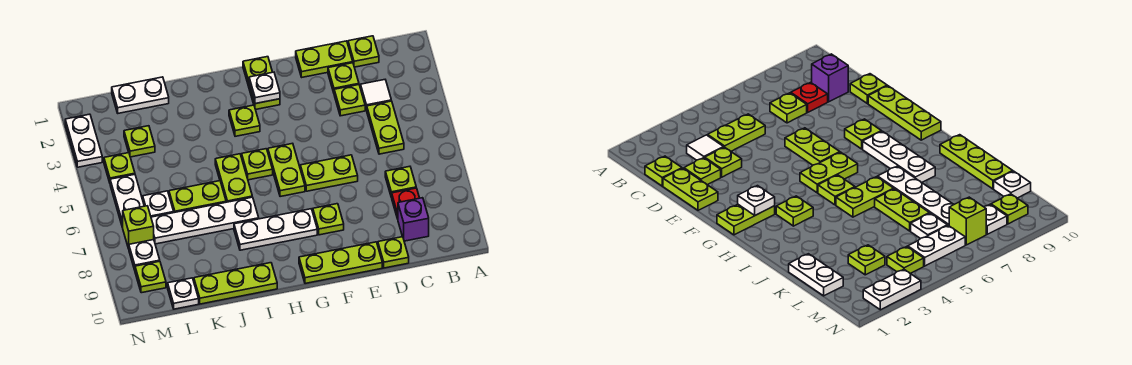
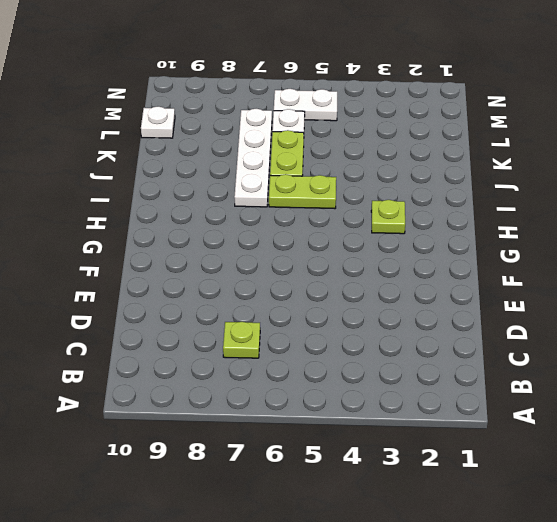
none -> lime 1x1 plate [348,36,379,67]
none -> white 1x1 tile [361,80,391,110]
none -> lime 1x2 plate [367,101,404,154]
none -> red 1x1 plate [392,188,419,219]

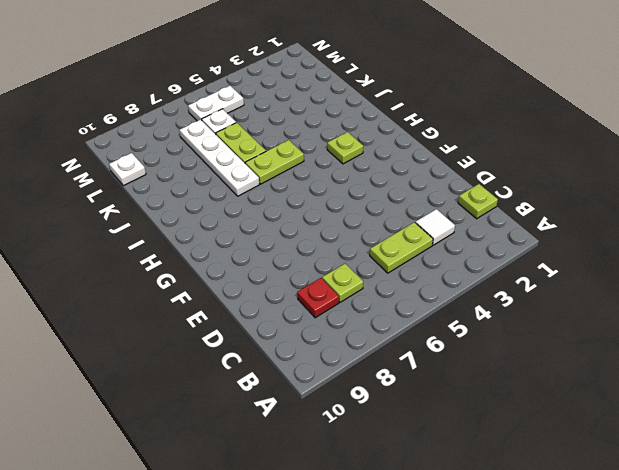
none -> purple 1x1 brick [398,198,429,241]
none -> lime 1x2 plate [296,41,353,77]
none -> lime 1x1 plate [328,63,359,93]
none -> lime 1x1 plate [334,85,365,116]

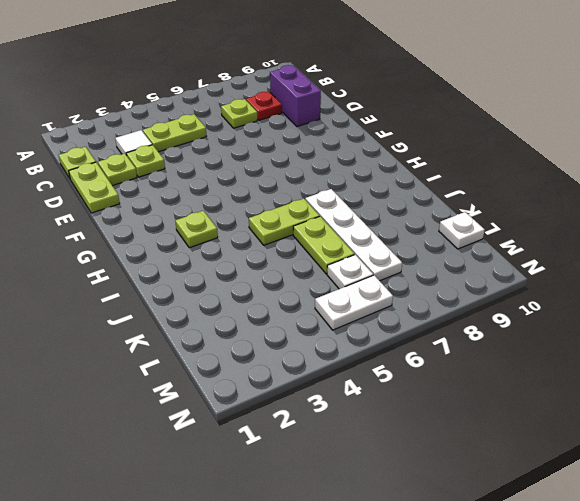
purple 1x2 brick [270,65,321,126] -> purple 1x1 brick [398,198,429,241]
none -> lime 1x1 plate [378,237,409,268]
none -> lime 1x2 plate [300,155,358,191]
none -> lime 1x3 plate [299,242,382,284]
none -> lime 1x1 plate [313,204,344,235]

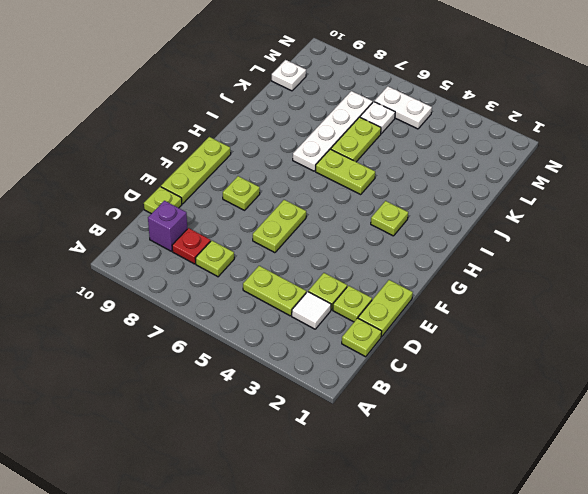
none -> lime 1x2 plate [243,57,280,110]
none -> lime 1x2 plate [268,143,305,197]
none -> white 1x3 plate [234,209,317,250]
none -> lime 1x1 plate [242,149,273,180]

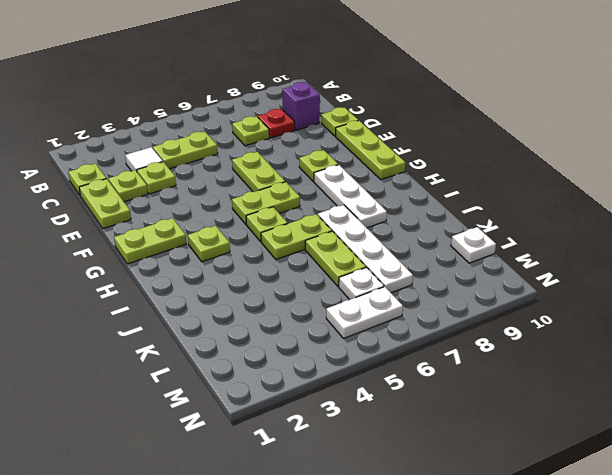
none -> lime 1x3 plate [194,263,277,304]
none -> white 1x2 plate [112,77,169,113]
none -> lime 1x1 plate [124,126,155,157]
none -> lime 1x1 plate [104,153,135,183]

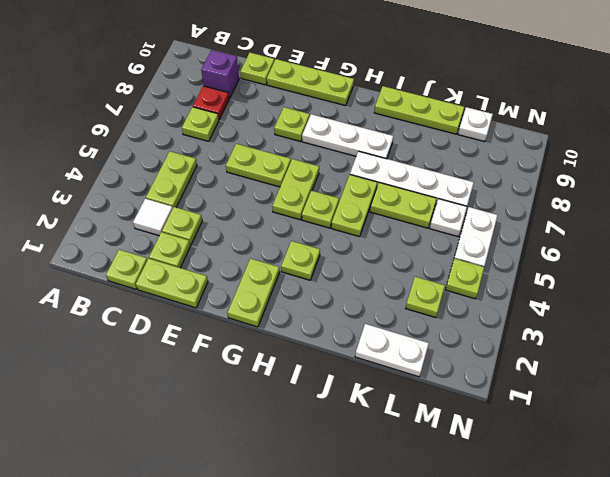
none -> lime 1x1 brick [122,206,154,249]
none -> white 1x1 plate [129,240,160,270]
none -> lime 1x1 plate [135,261,166,293]
none -> white 1x2 plate [65,114,102,167]

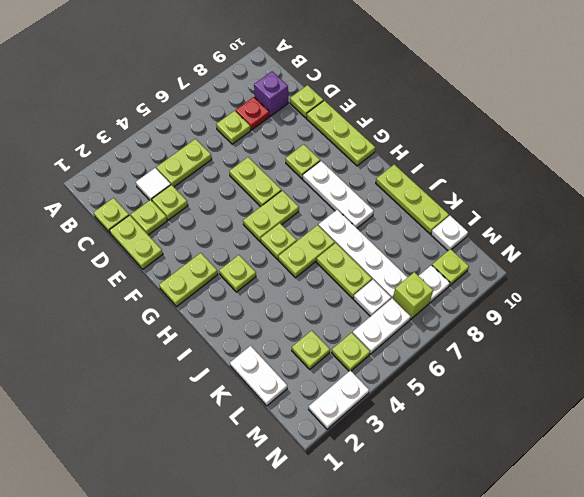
none -> white 1x1 plate [249,72,280,104]

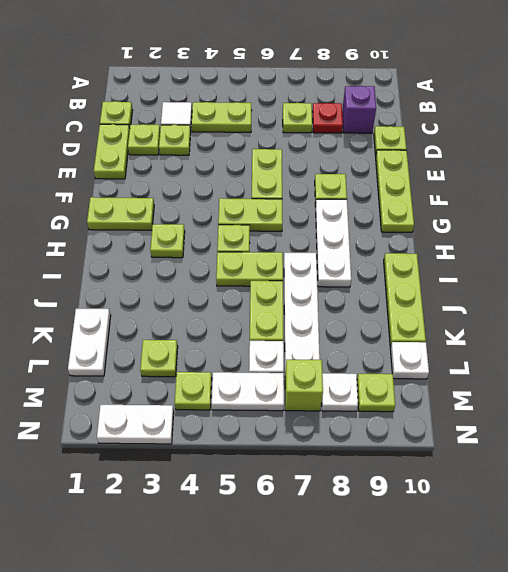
none -> white 1x1 plate [249,72,280,104]

